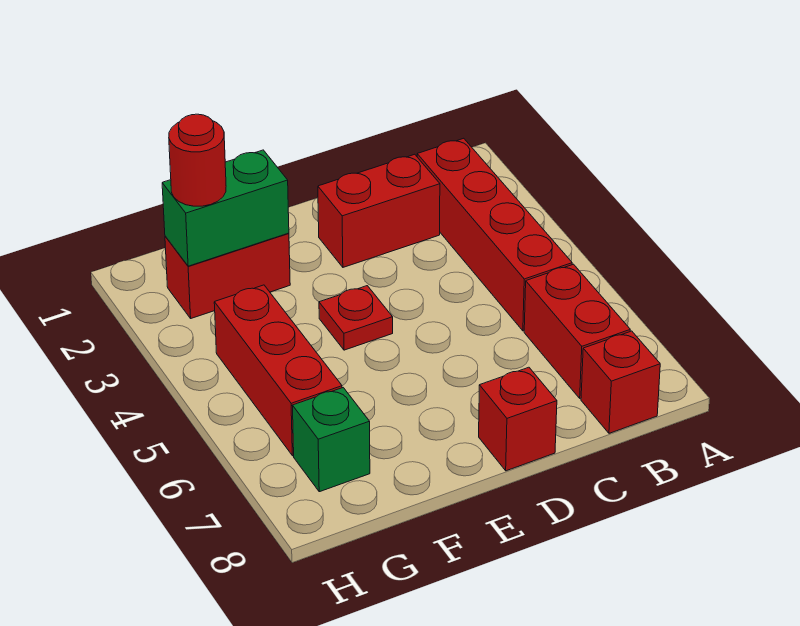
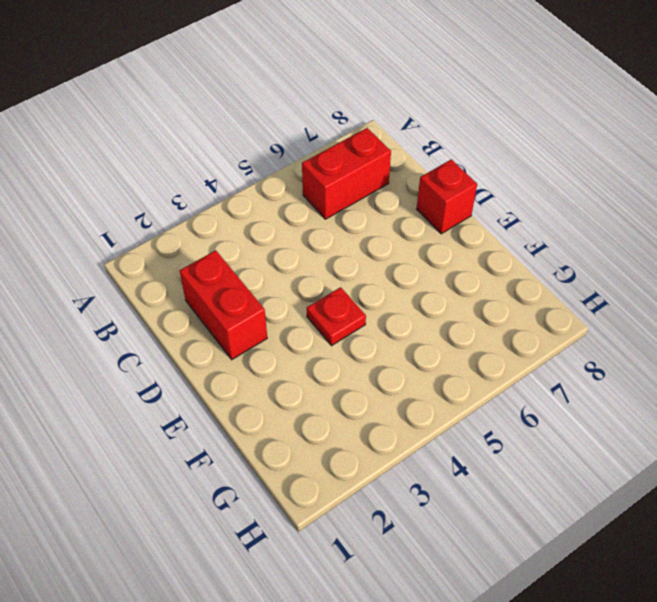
none -> red 1x4 brick [417,138,572,331]
none -> red 1x1 brick [581,331,660,433]

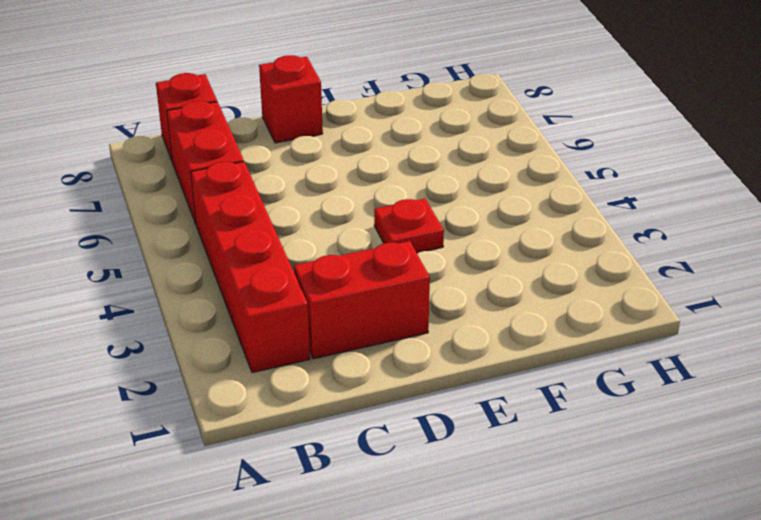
none -> red 1x2 brick [165,233,290,318]
none -> red 1x3 brick [214,285,342,456]

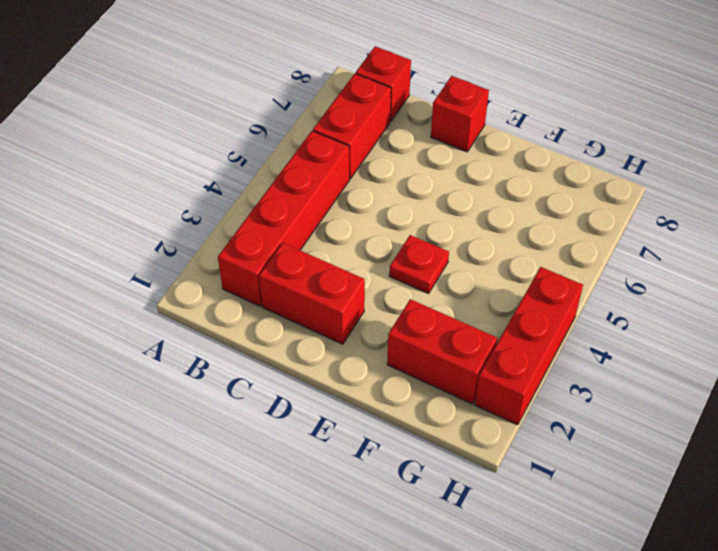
red 1x3 brick [475,267,583,425] -> red 1x3 brick moved to [214,285,342,456]
none -> green 1x1 brick [292,388,370,492]
none -> green 1x2 brick [162,150,289,266]

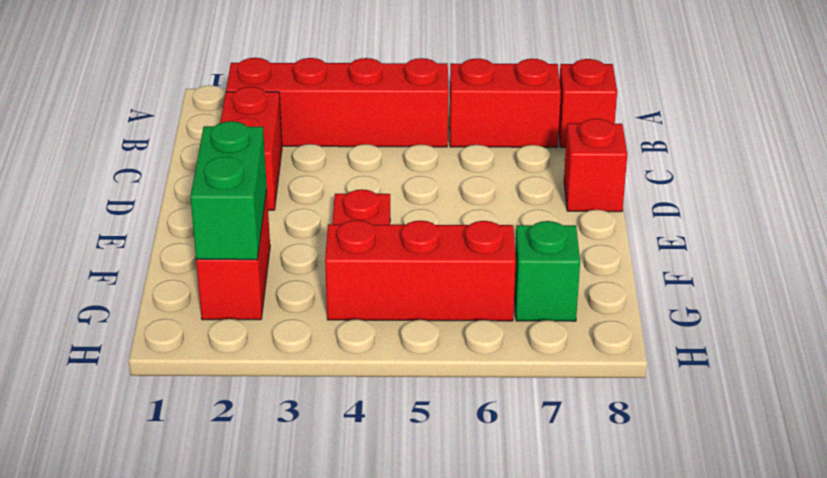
none -> red 1x1 round brick [169,114,226,206]

